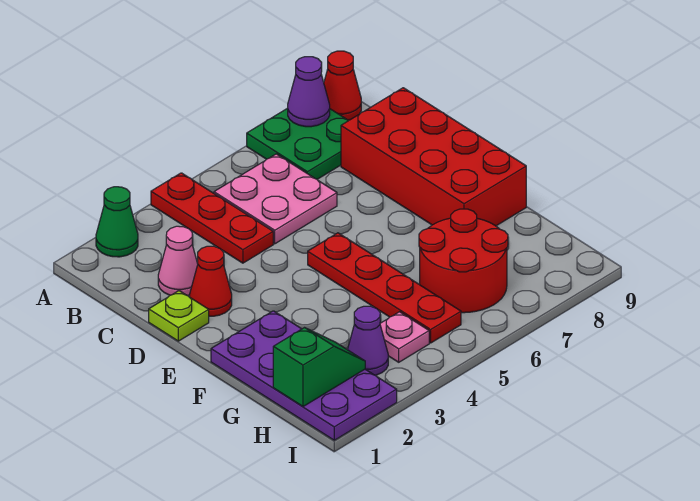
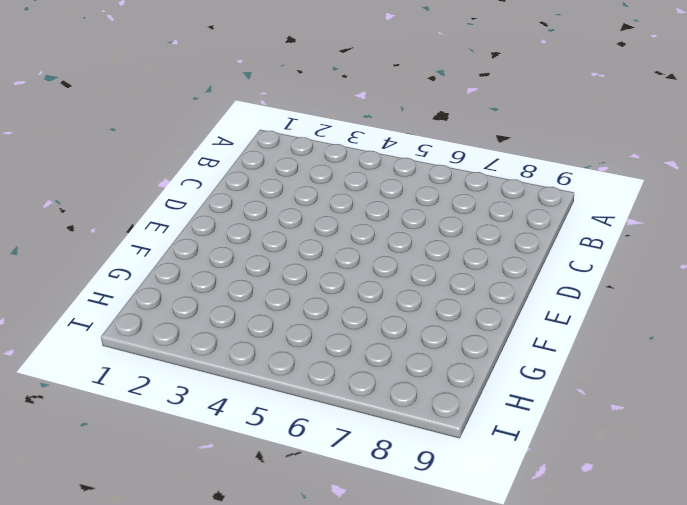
none -> green 1x1 cone [96,187,138,257]
none -> red 1x3 plate [151,173,273,263]
none -> green 2x2 plate [247,108,349,179]

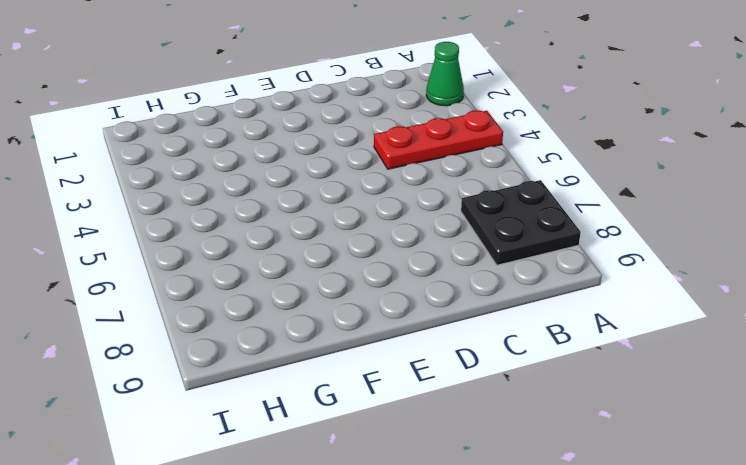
black 2x2 plate [461,180,581,265] -> green 2x2 plate [247,108,349,179]
none -> red 1x1 cone [324,51,361,120]
none -> pink 2x2 plate [214,154,337,244]
none -> pink 1x1 cone [158,226,198,296]

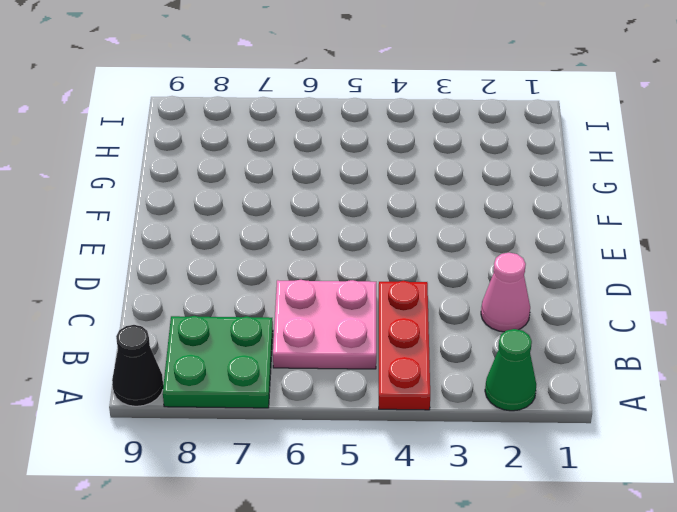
black 1x1 cone [112,325,163,406] -> red 1x1 cone [324,51,361,120]
none -> red 2x4 brick [341,88,526,226]
none -> lime 1x1 plate [149,291,209,341]
none -> red 1x1 cone [190,246,232,316]

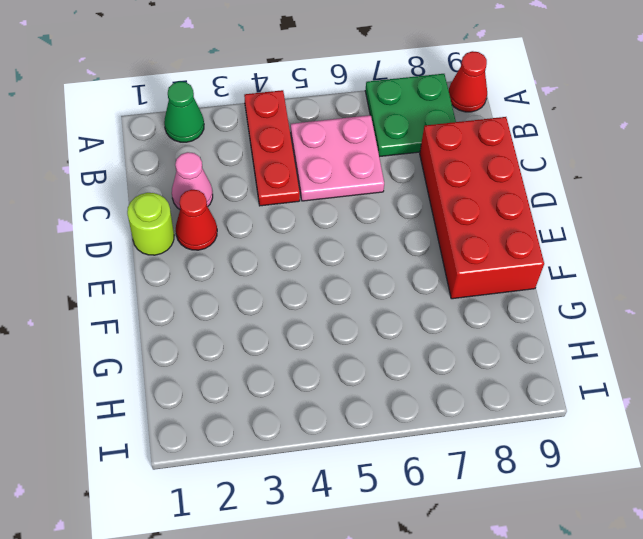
lime 1x1 round brick [127,193,174,255] -> lime 1x1 plate [149,291,209,341]
none -> red 1x4 plate [308,233,461,343]
none -> purple 2x4 plate [211,311,397,440]
none -> red 2x2 round brick [419,209,508,313]

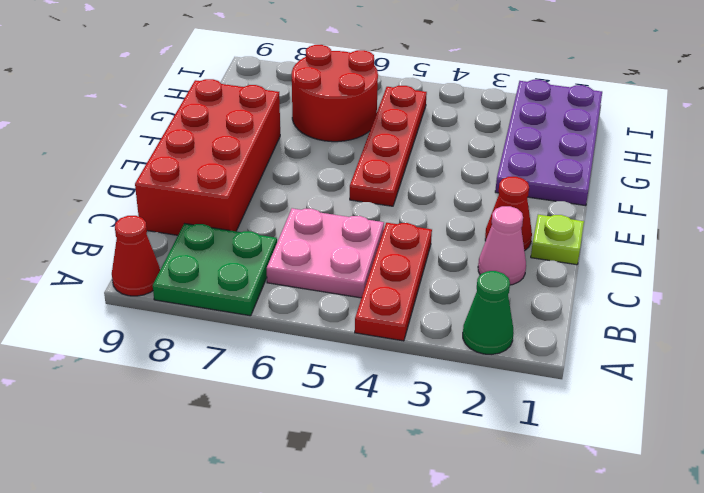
none -> purple 1x1 cone [348,306,388,375]
none -> pink 1x1 plate [380,312,429,362]
none -> purple 1x1 cone [288,57,330,127]

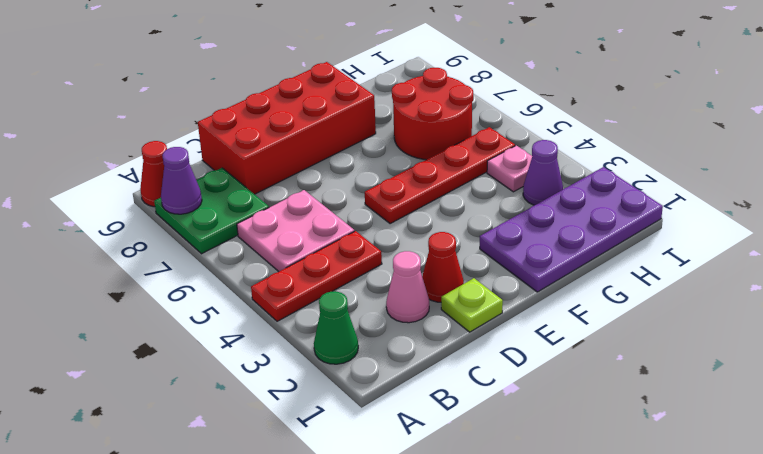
none -> green 1x2 slope [273,328,365,407]

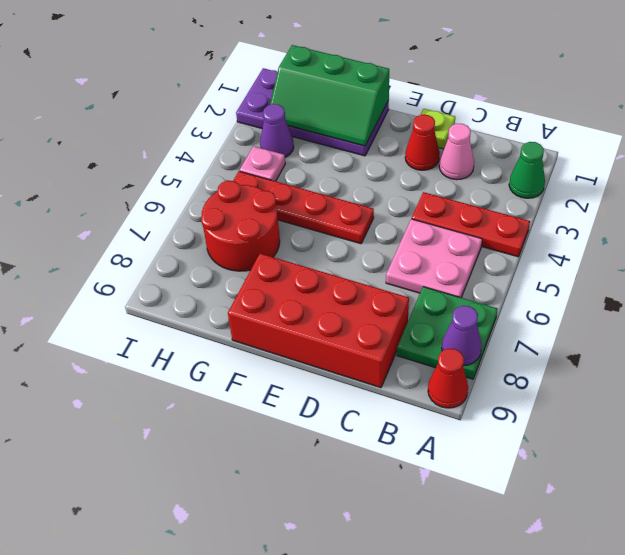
green 2x3 slope [270,45,389,146] -> green 1x2 slope [273,328,365,407]

